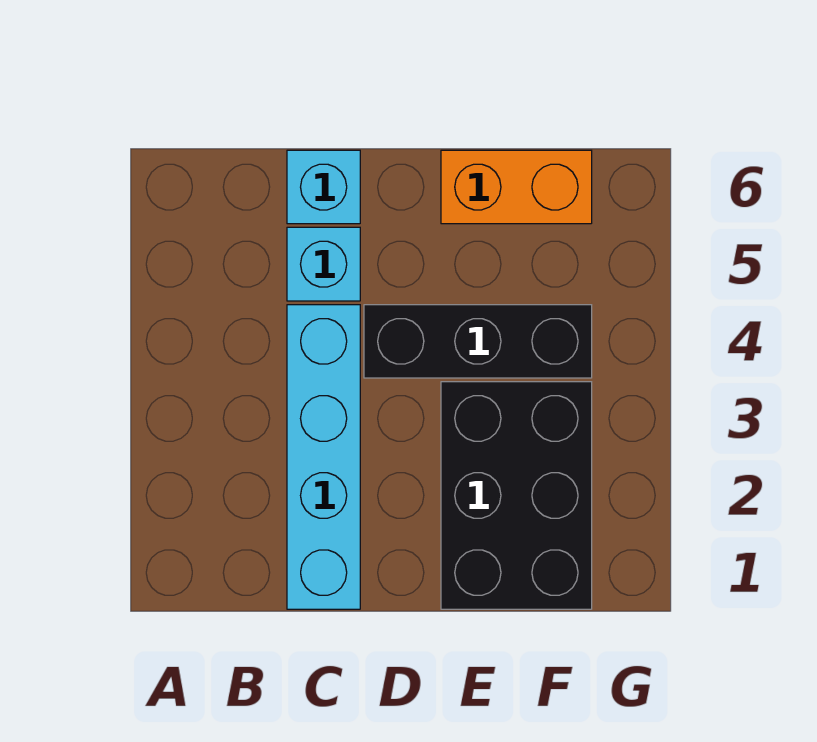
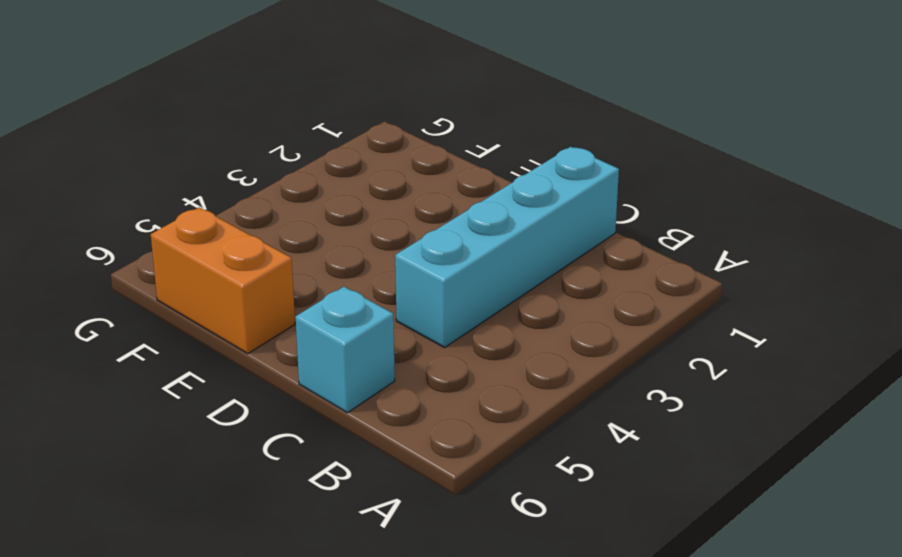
none -> cyan 1x1 brick [287,227,360,301]
none -> black 1x3 brick [364,305,592,378]

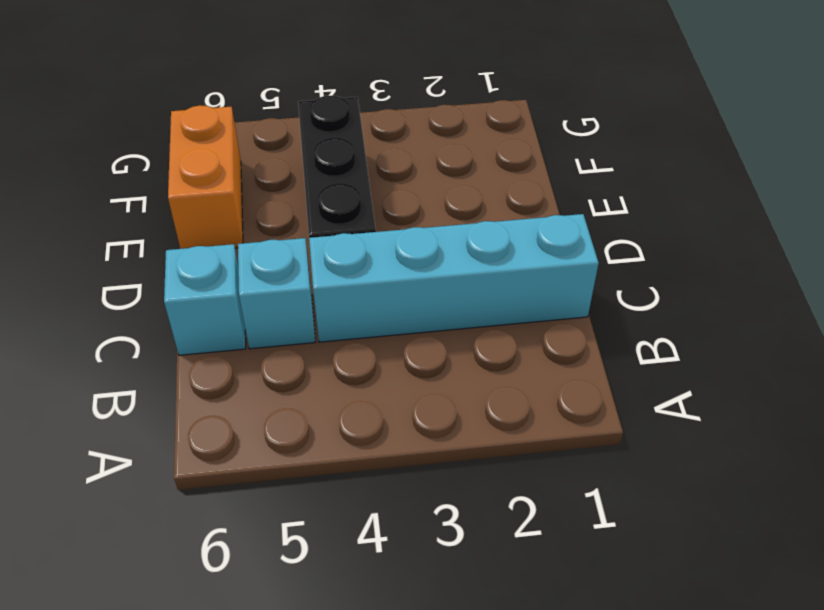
none -> black 2x3 brick [441,382,592,609]

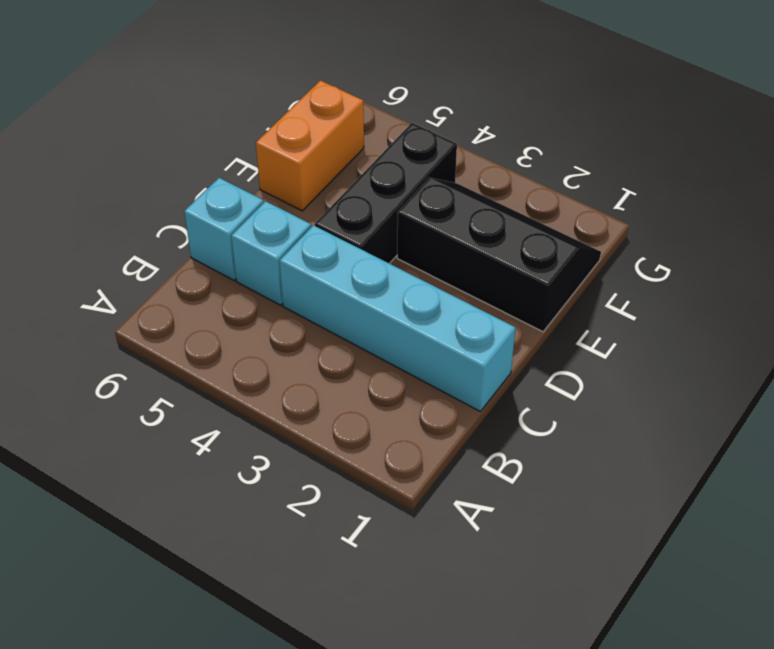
black 2x3 slope [397,178,601,332] -> black 2x3 brick [441,382,592,609]

